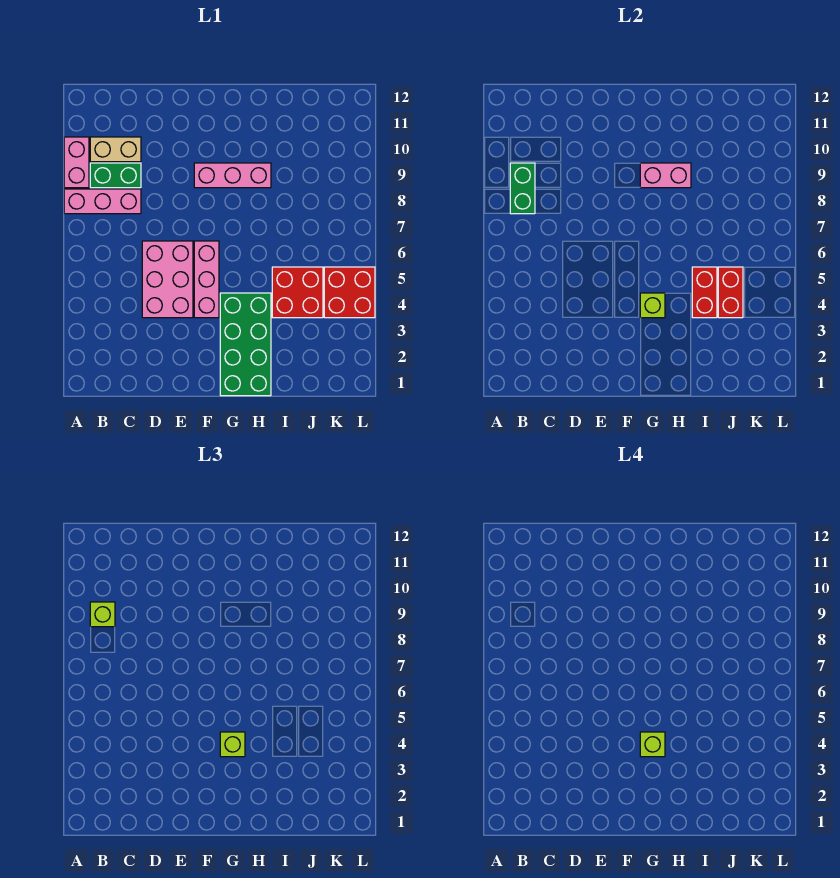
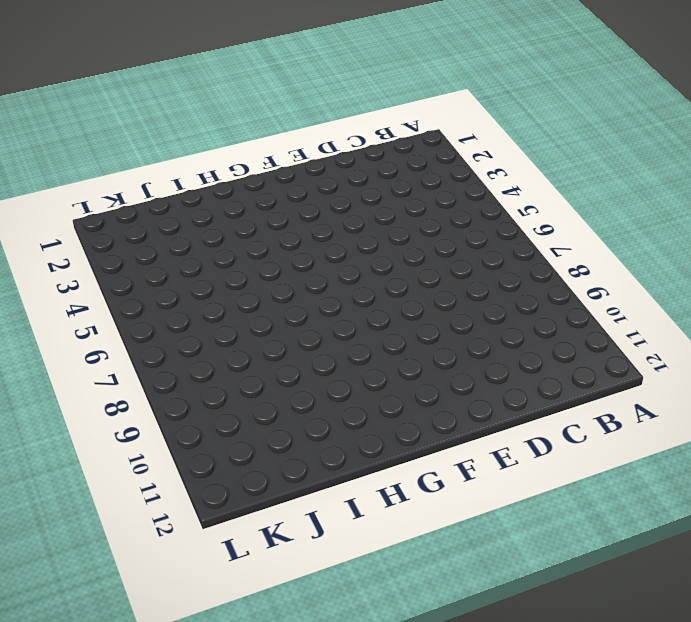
none -> pink 1x3 brick [64,189,141,214]
none -> pink 1x2 brick [64,137,89,188]
none -> green 1x2 brick [90,163,141,188]

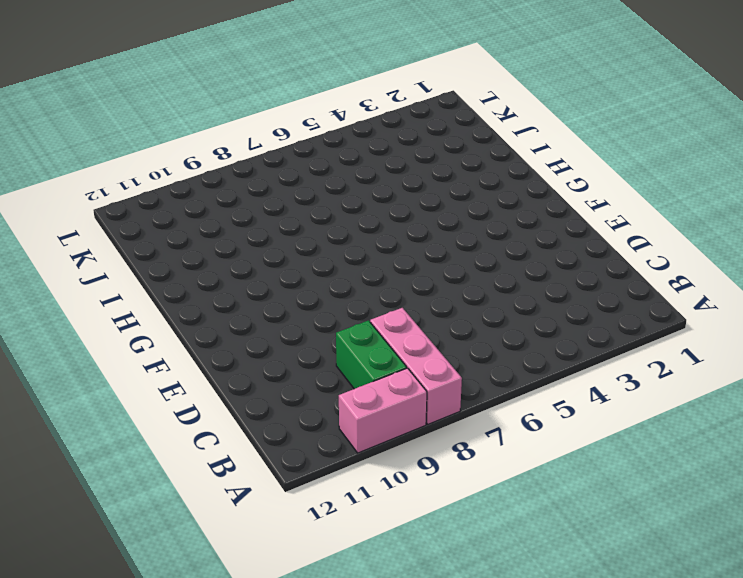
none -> tan 1x2 brick [90,137,141,162]
none -> pink 2x3 brick [142,241,193,318]
none -> pink 1x3 brick [194,241,219,318]

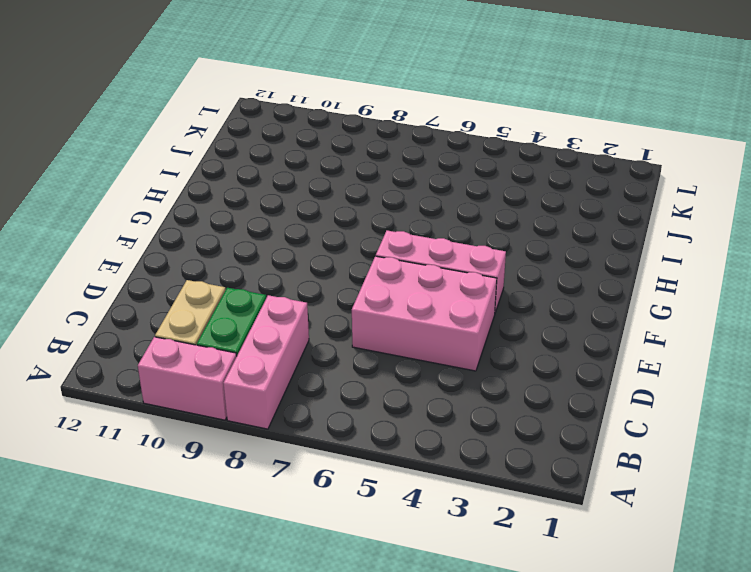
none -> pink 1x3 brick [194,163,271,188]
none -> green 2x4 brick [220,293,271,396]
none -> red 2x2 brick [272,267,323,318]

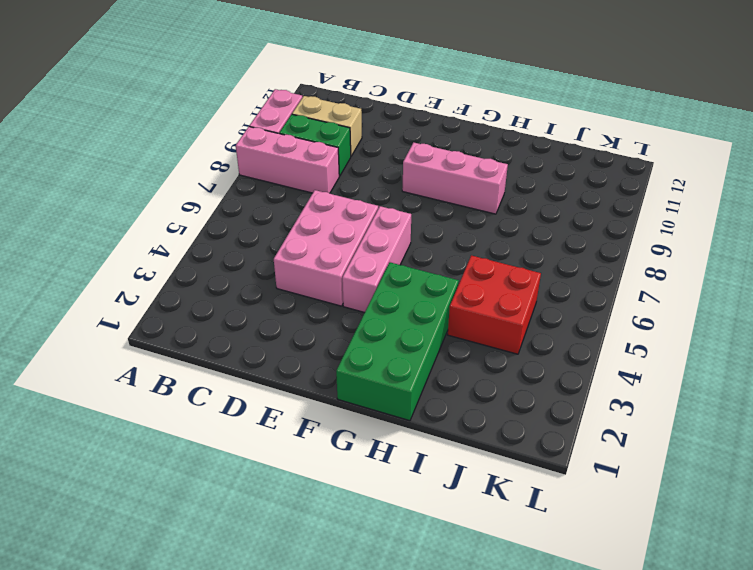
none -> red 2x2 brick [324,267,375,318]
none -> green 1x2 brick [510,163,535,214]
none -> lime 1x1 brick [640,293,665,318]

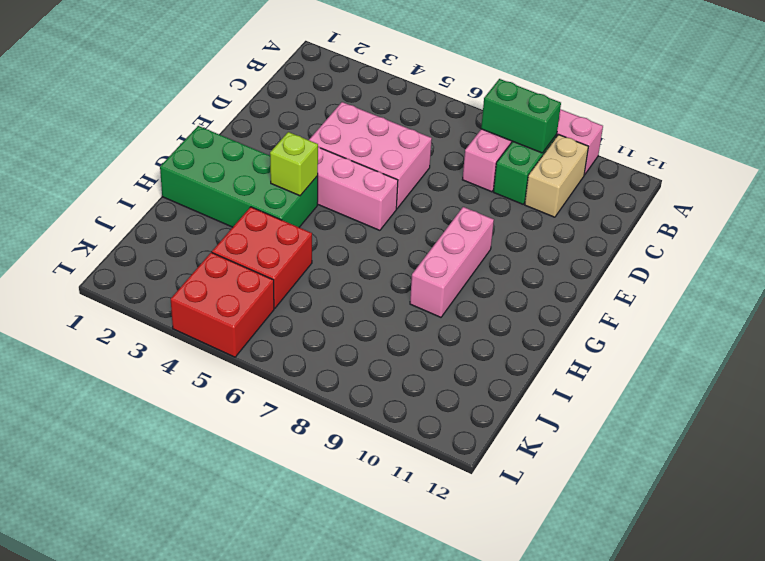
none -> pink 1x2 brick [640,163,691,188]
none -> red 1x2 brick [692,267,717,318]
none -> red 1x2 brick [718,267,743,318]

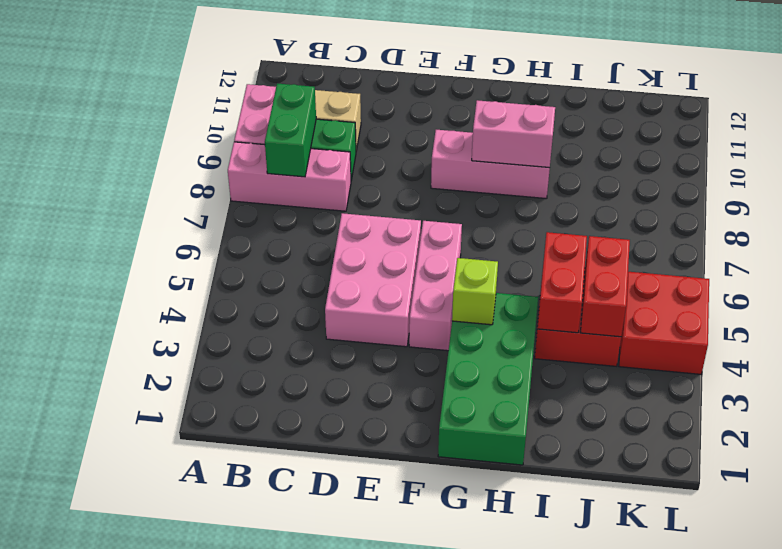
none -> lime 1x1 brick [90,602,115,627]
none -> lime 1x1 brick [220,732,245,757]
none -> lime 1x1 brick [640,732,665,757]

